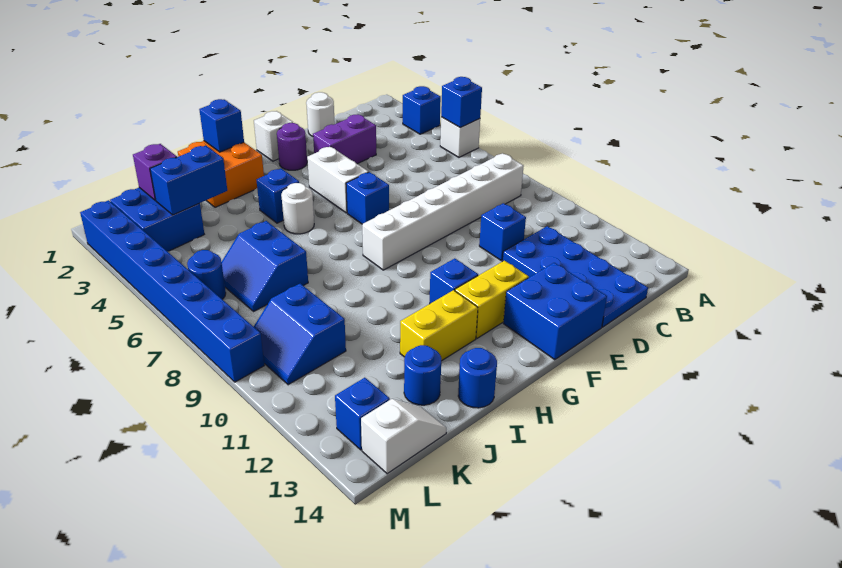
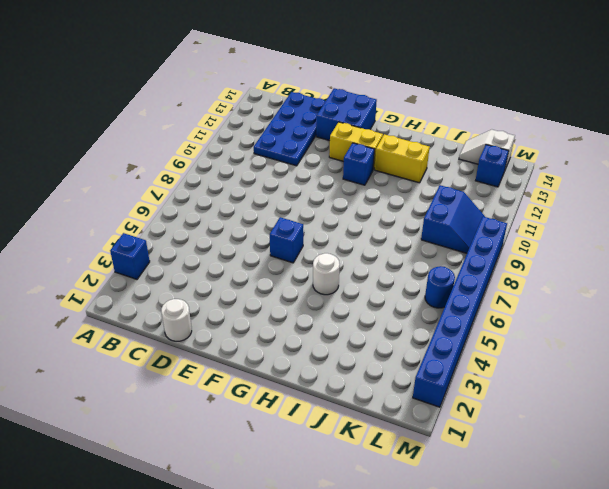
none -> white 1x1 brick [440,117,480,157]
none -> white 1x6 brick [362,153,524,270]
none -> purple 1x2 brick [313,115,376,164]
none -> blue 1x1 brick [479,203,526,260]

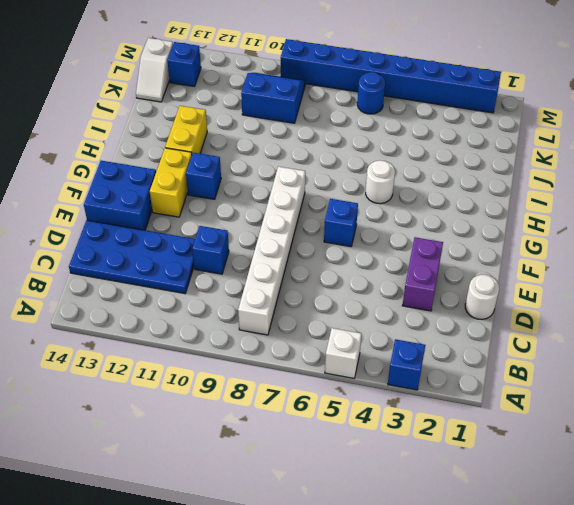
none -> white 1x1 brick [254,111,293,161]
none -> purple 1x1 round brick [277,123,307,170]
none -> white 1x2 brick [307,146,368,213]
none -> orange 2x2 brick [178,141,264,207]

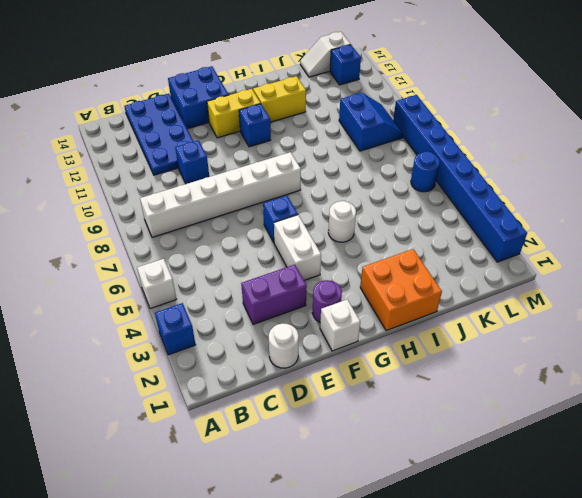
none -> blue 1x1 brick [257,169,299,223]
none -> blue 1x1 round brick [458,348,497,408]
none -> blue 2x2 slope [222,221,308,311]
none -> blue 1x1 round brick [404,345,441,405]

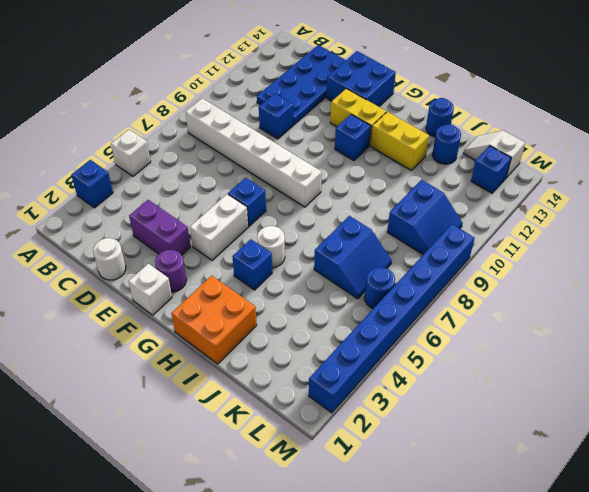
none -> blue 2x2 brick [110,188,204,252]
none -> blue 1x1 brick [441,77,482,128]
none -> blue 1x1 brick [199,99,244,152]
none -> blue 1x2 brick [150,146,227,215]

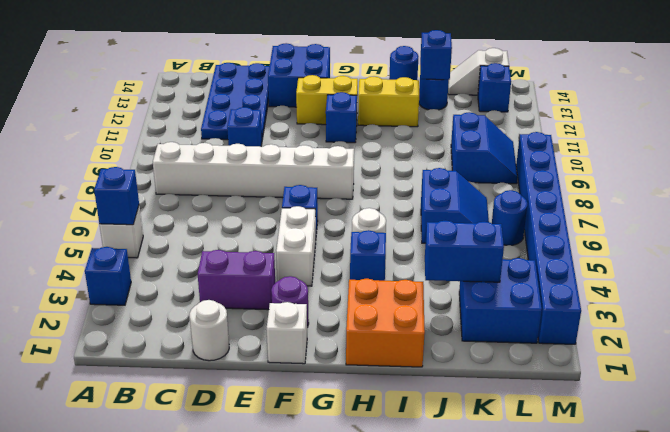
blue 1x1 brick [420,30,452,80] -> blue 1x1 brick moved to [199,99,244,152]
none -> purple 1x1 brick [133,144,177,200]

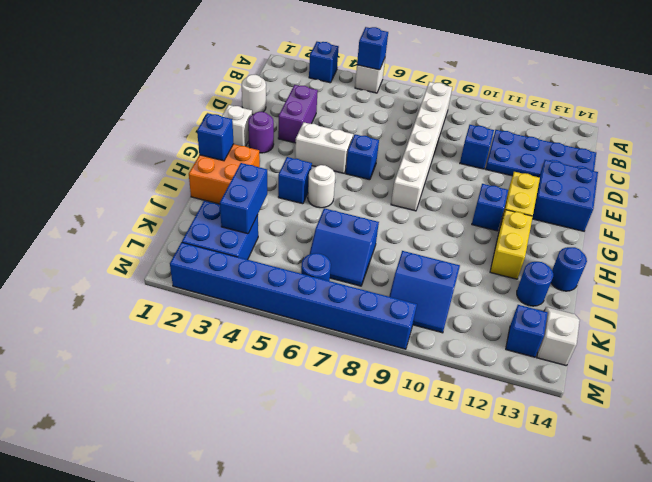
none -> purple 1x1 brick [133,144,177,200]

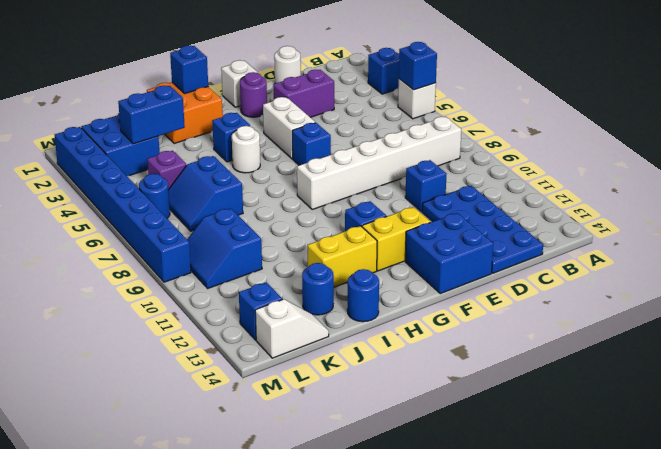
purple 1x1 brick [147,151,186,189] -> purple 1x1 brick moved to [133,144,177,200]

